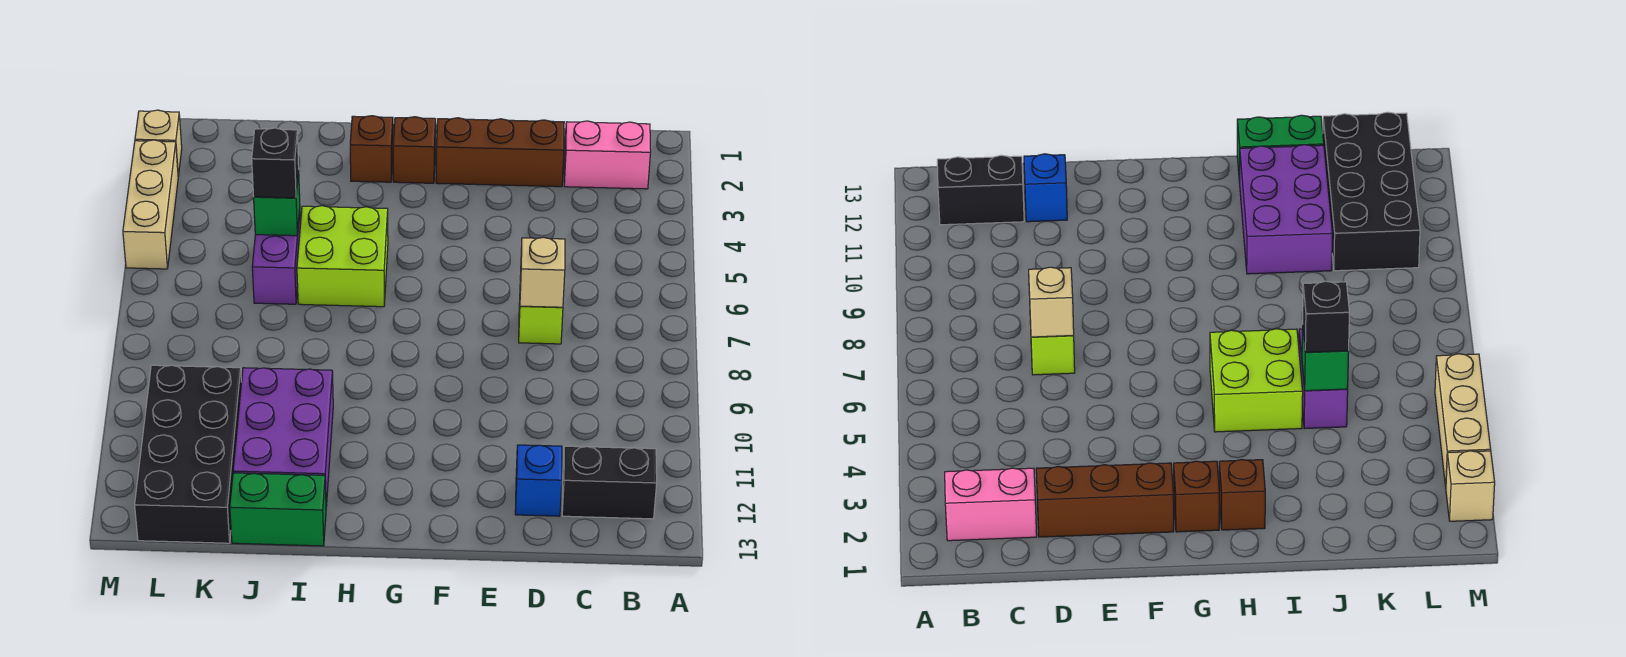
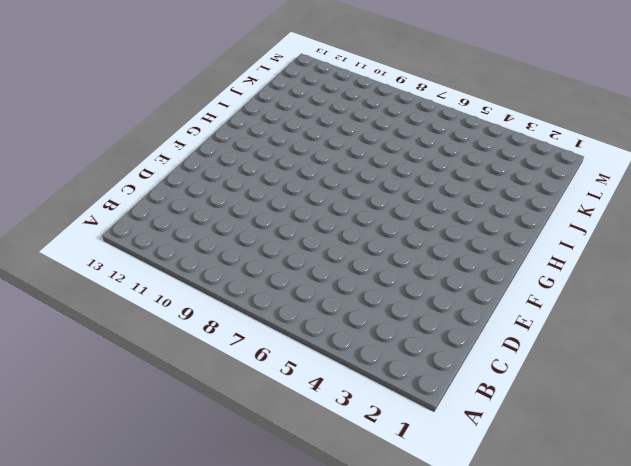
none -> pink 1x2 brick [564,121,651,189]
none -> black 1x2 brick [562,446,657,519]
none -> brown 1x3 brick [436,118,564,187]

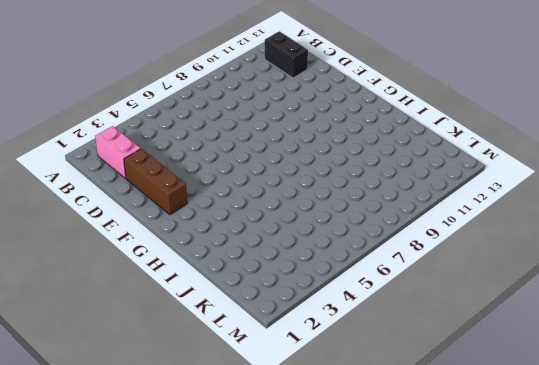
none -> lime 1x1 brick [519,303,563,344]
none -> blue 1x1 brick [515,445,562,516]
none -> brown 1x1 brick [393,117,436,183]

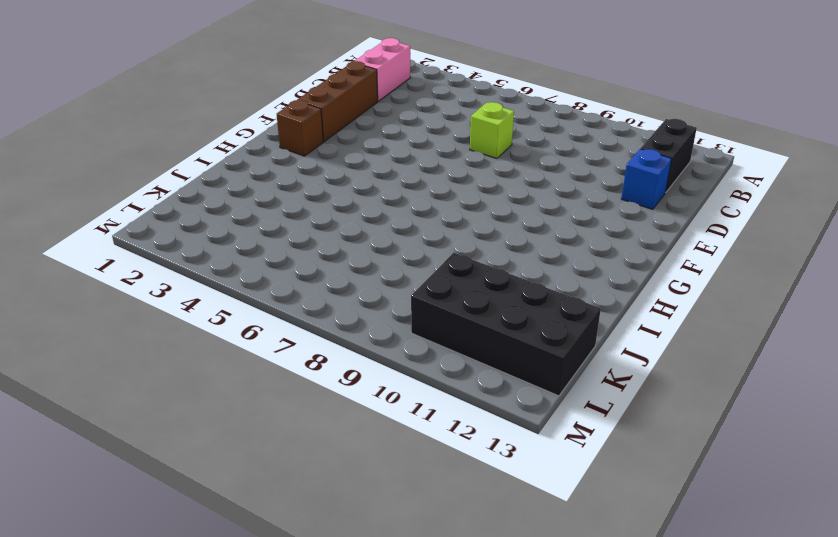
none -> brown 1x1 brick [350,116,393,182]
none -> lime 2x2 brick [297,206,388,307]
none -> purple 2x3 brick [233,368,333,506]

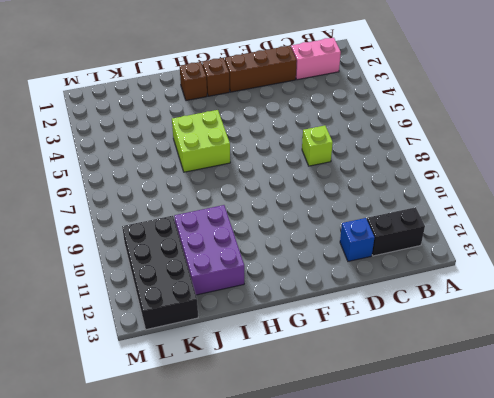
none -> green 1x2 brick [230,473,326,546]
none -> purple 1x2 brick [252,211,300,304]
none -> tan 1x1 brick [135,110,182,176]

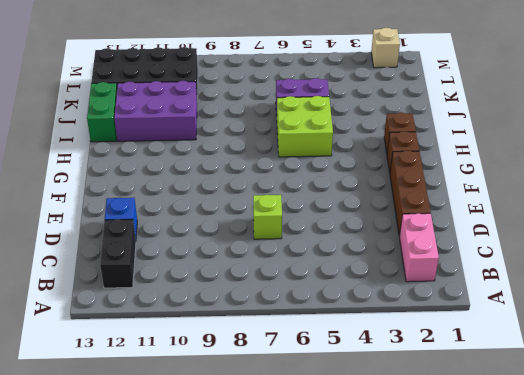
none -> tan 1x3 brick [123,140,178,269]
none -> tan 1x1 brick [520,237,565,307]
none -> green 1x1 brick [254,171,300,236]

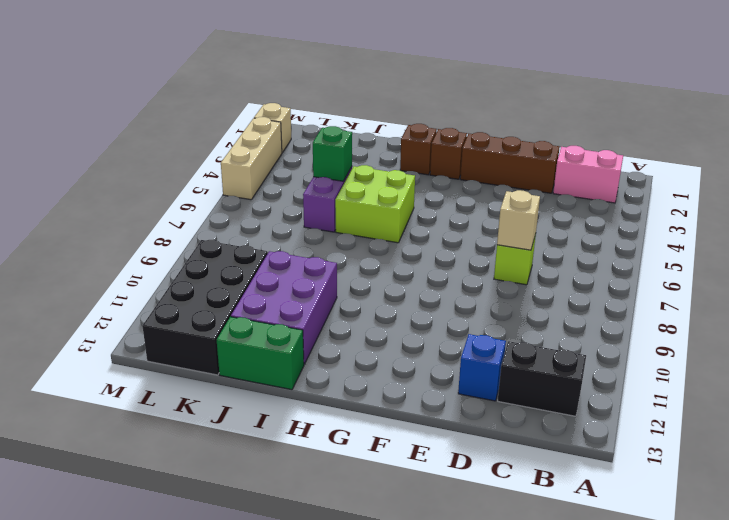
none -> black 1x1 brick [252,128,299,198]

